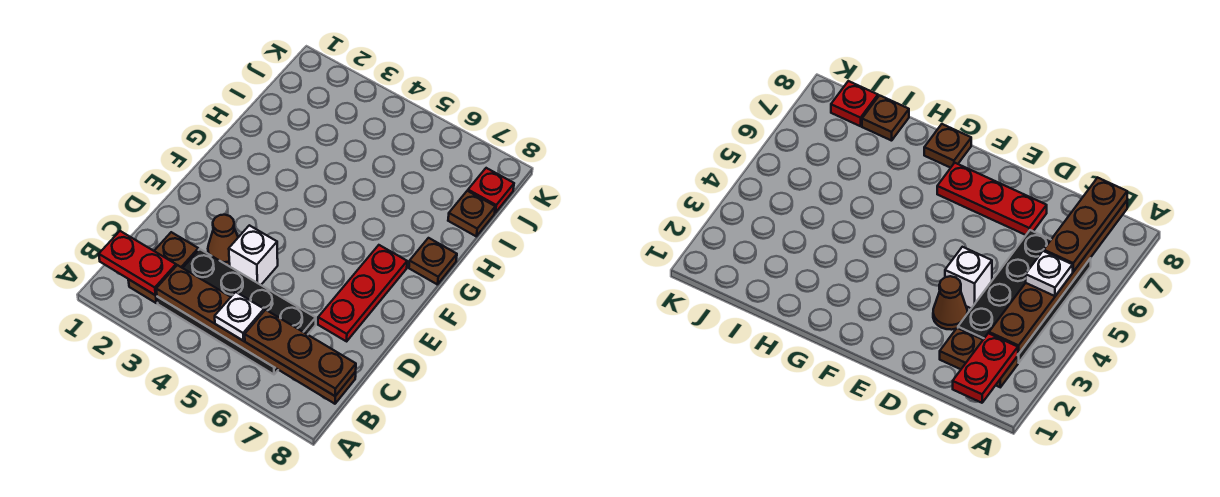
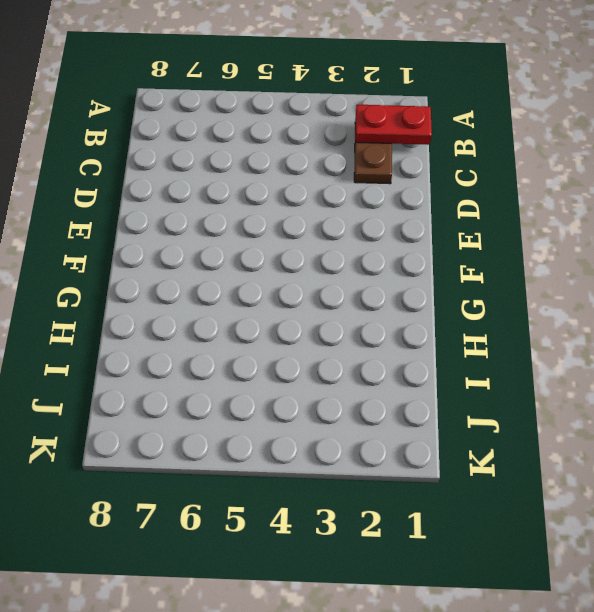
none -> black 2x4 plate [157,249,316,374]
none -> brown 1x1 cone [208,215,238,266]
none -> white 1x1 brick [229,225,278,285]

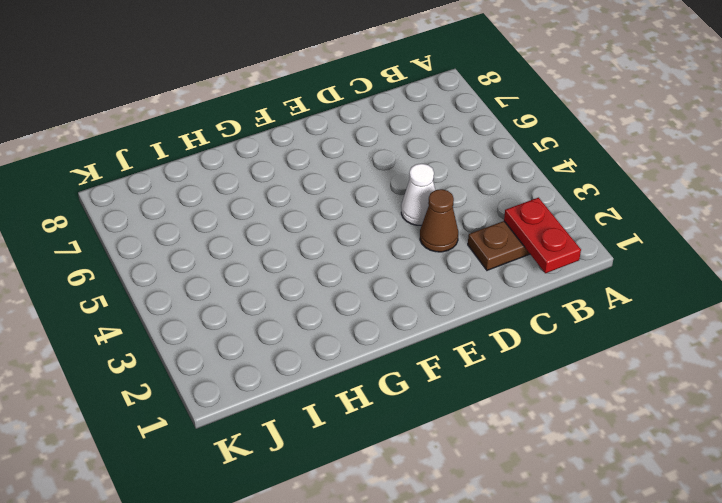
white 1x1 cone [401,164,435,225] -> white 1x1 brick [229,225,278,285]
none -> black 2x4 plate [157,249,316,374]
none -> red 1x3 plate [318,245,407,341]
none -> brown 1x1 plate [409,238,457,285]

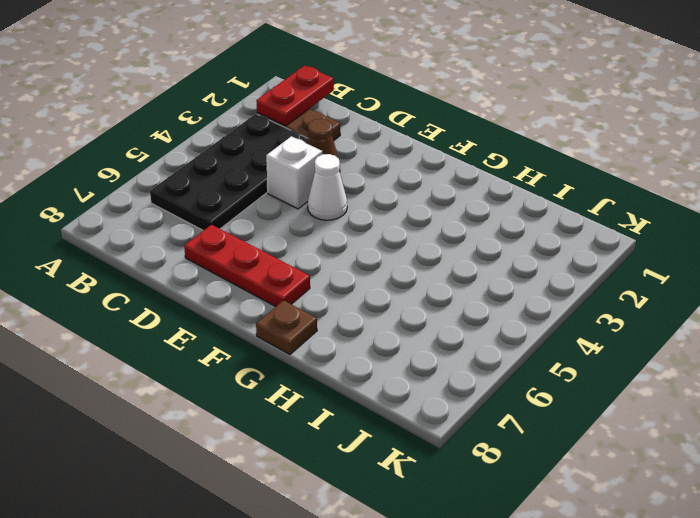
white 1x1 cone [308,154,347,220] -> none
none -> brown 1x1 plate [448,191,495,236]
none -> red 1x1 plate [468,168,514,213]
none -> brown 1x6 plate [156,265,356,404]

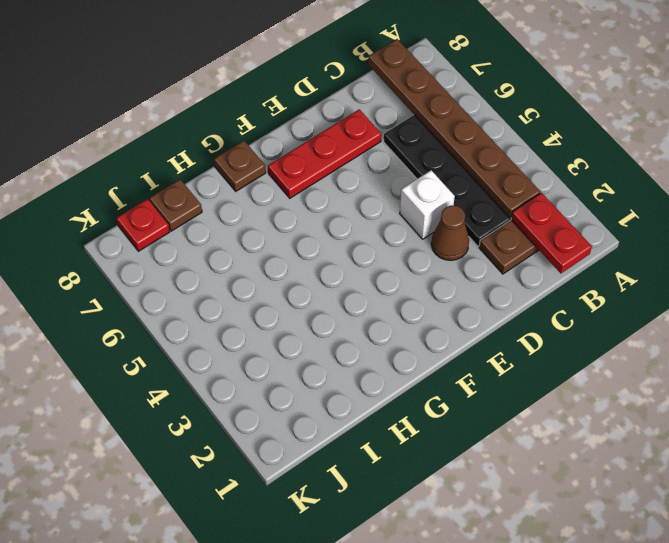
none -> white 1x1 plate [215,292,264,341]
none -> brown 1x3 plate [245,310,356,396]

